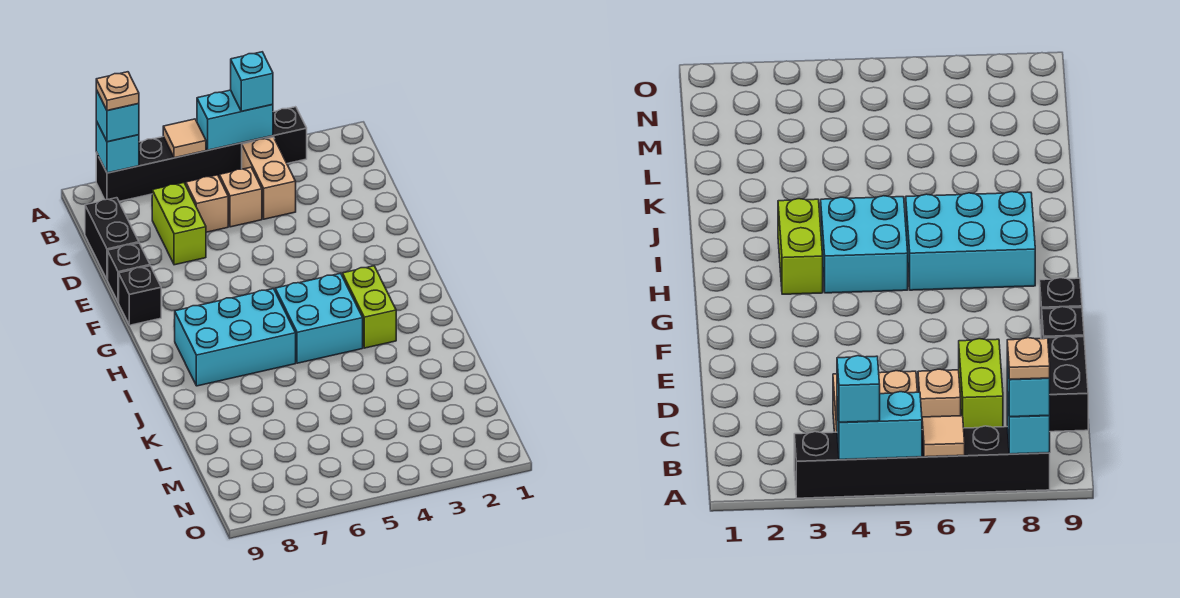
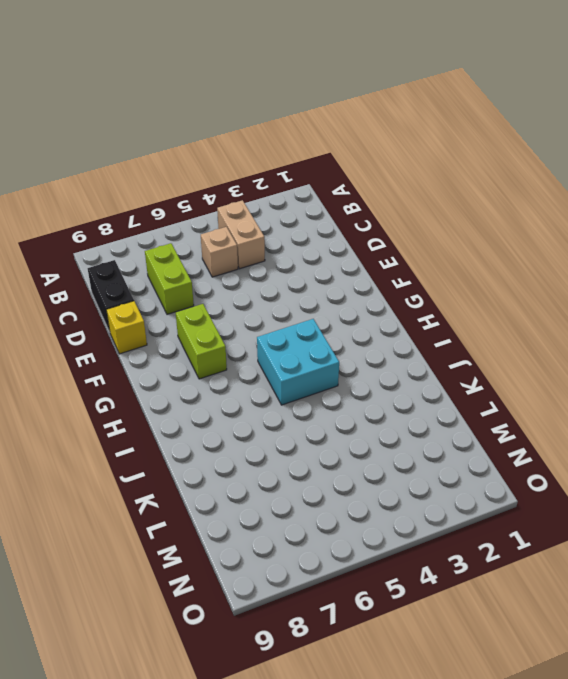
yellow 1x1 brick [106,301,147,354] -> black 1x1 brick [108,243,150,303]
lime 1x2 brick [176,304,227,379] -> lime 1x2 brick moved to [342,266,396,348]
none -> black 1x6 brick [96,107,307,201]
none -> tan 1x1 brick [186,175,228,232]
none -> black 1x1 brick [119,266,161,325]

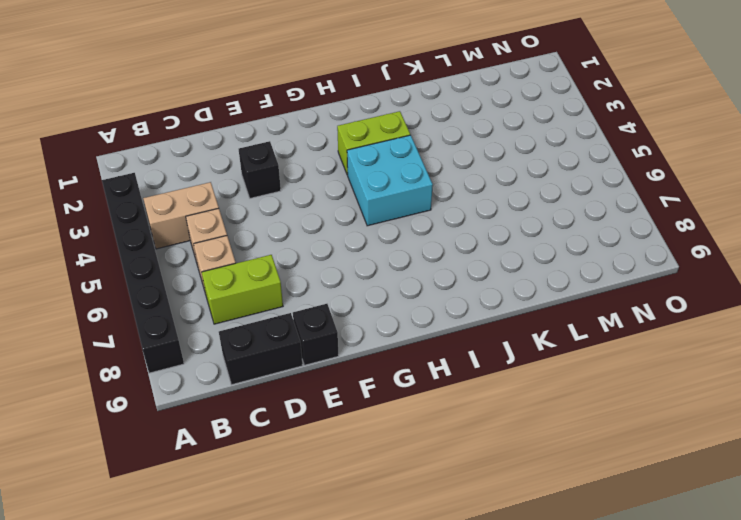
black 1x1 brick [239,141,281,198] -> black 1x1 brick moved to [119,266,161,325]
none -> cyan 2x3 brick [174,289,296,386]
none -> cyan 1x2 brick [197,90,273,150]
none -> tan 1x1 tile [163,119,206,158]

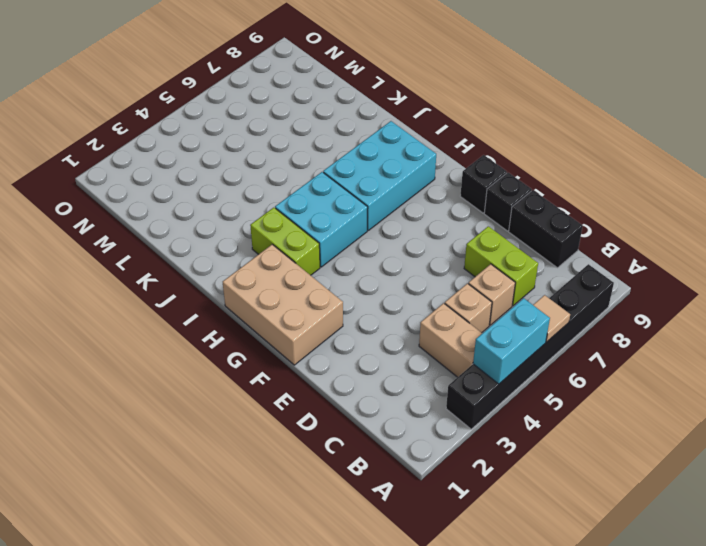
tan 2x3 brick [223,244,343,365] -> none
none -> cyan 1x1 brick [96,121,139,173]
none -> cyan 1x1 brick [231,52,273,111]
none -> cyan 1x1 brick [96,90,139,142]

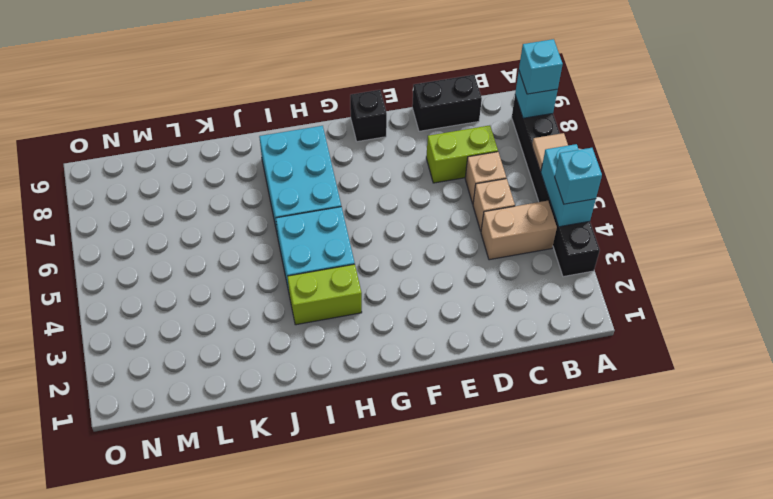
none -> black 1x1 brick [108,243,150,303]
none -> tan 1x1 plate [96,72,139,111]

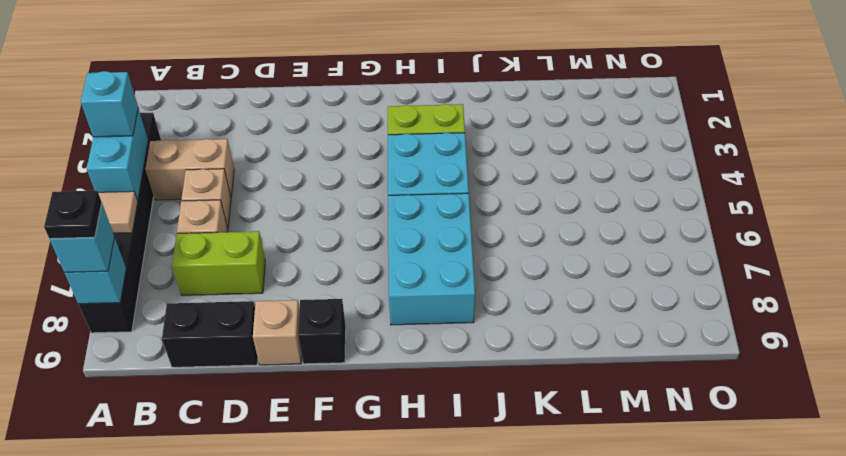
black 1x1 plate [44,191,102,239] -> tan 1x1 plate [96,72,139,111]
tan 1x1 brick [253,300,302,365] -> black 1x1 brick [108,243,150,303]

